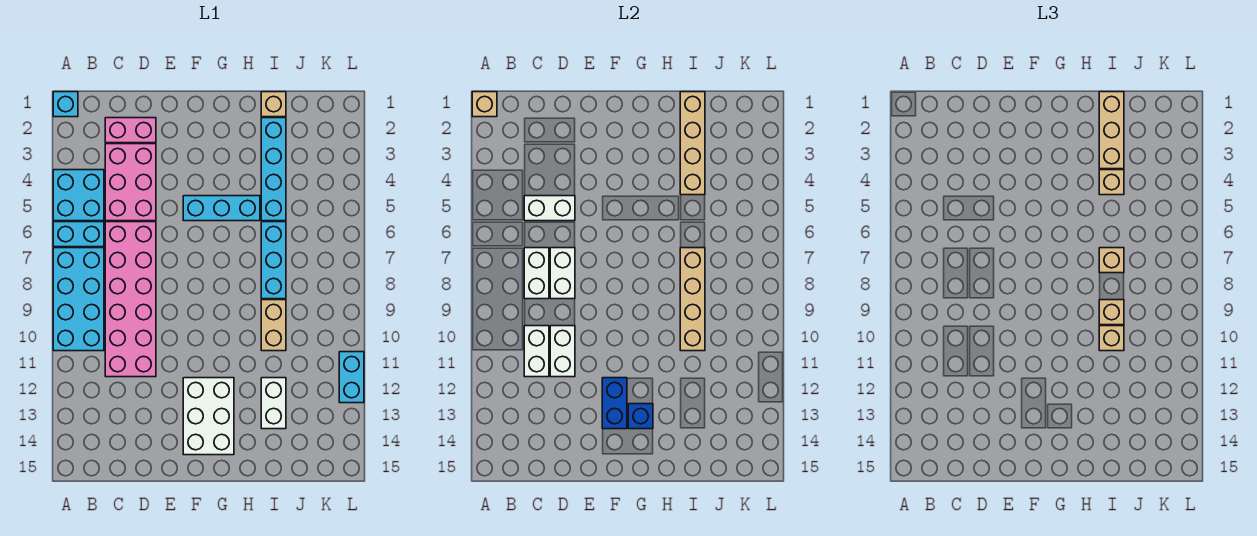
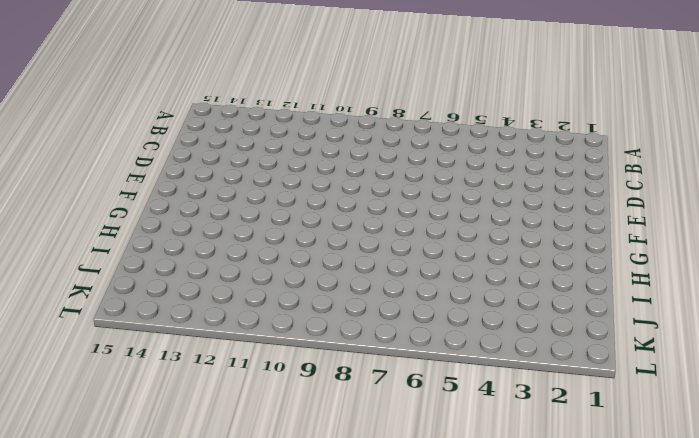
none -> cyan 1x1 brick [53,92,78,117]
none -> cyan 2x2 brick [53,170,104,221]
none -> cyan 1x2 brick [53,222,104,247]
none -> cyan 2x4 brick [53,248,104,351]

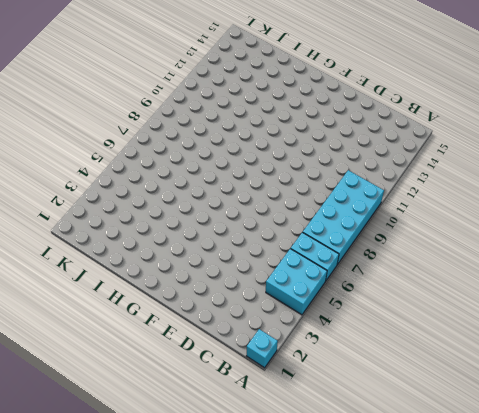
none -> pink 1x2 brick [105,118,156,143]
none -> pink 2x3 brick [105,144,156,221]
none -> pink 2x6 brick [105,222,156,377]
none -> cyan 1x3 brick [183,196,260,221]

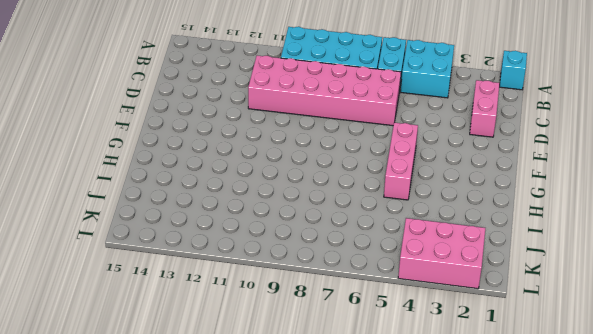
pink 1x3 brick [384,122,418,200] -> cyan 1x3 brick [183,196,260,221]
pink 2x3 brick [398,218,485,289] -> pink 2x3 brick moved to [105,144,156,221]
none -> white 2x3 brick [183,378,234,455]
none -> tan 1x1 brick [261,92,286,117]
none -> cyan 1x4 brick [261,118,286,221]
none -> cyan 1x3 brick [261,222,286,299]

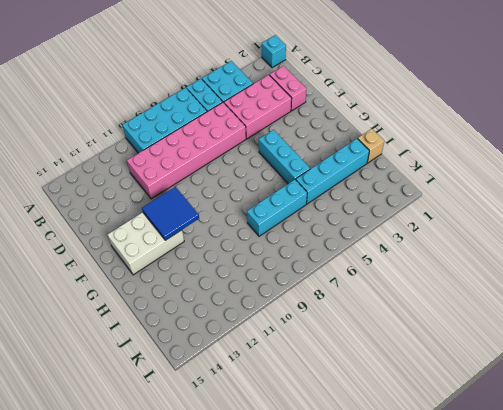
blue 2x2 tile [142,187,199,240] -> blue 1x2 brick [602,378,627,429]
none -> tan 1x2 brick [261,300,286,351]
none -> white 1x2 brick [261,378,286,429]
none -> cyan 1x2 brick [339,352,364,403]
none -> tan 1x1 brick [472,92,497,117]

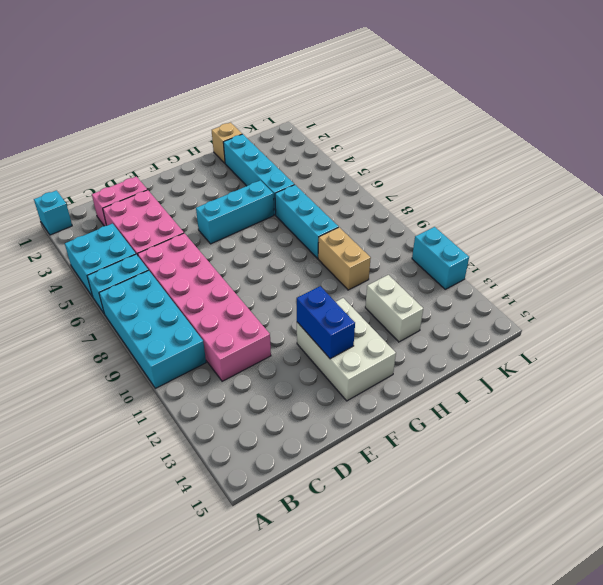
none -> tan 1x1 brick [472,92,497,117]
none -> white 1x2 brick [524,196,575,221]
none -> white 1x2 brick [524,248,549,299]
none -> white 1x2 brick [524,326,549,377]

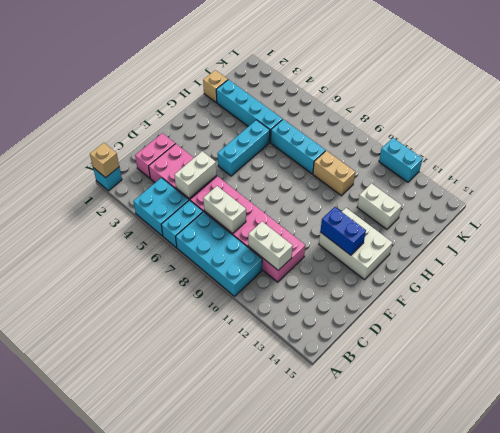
none -> white 1x2 brick [550,248,575,299]
none -> white 1x2 brick [550,326,575,377]
none -> blue 1x1 brick [628,404,653,429]
none -> tan 1x4 brick [680,92,705,195]

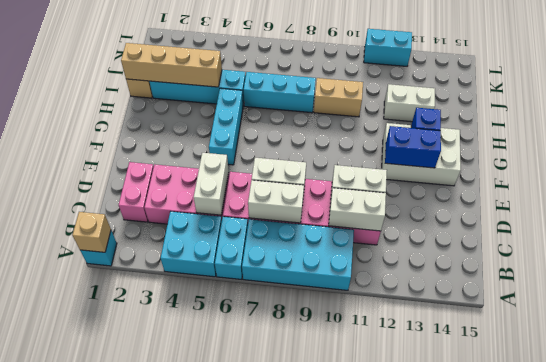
none -> tan 1x4 brick [680,248,705,351]
none -> tan 1x3 brick [1099,92,1124,169]
none -> tan 1x1 brick [1099,170,1124,195]
none -> tan 1x1 brick [1099,248,1124,273]

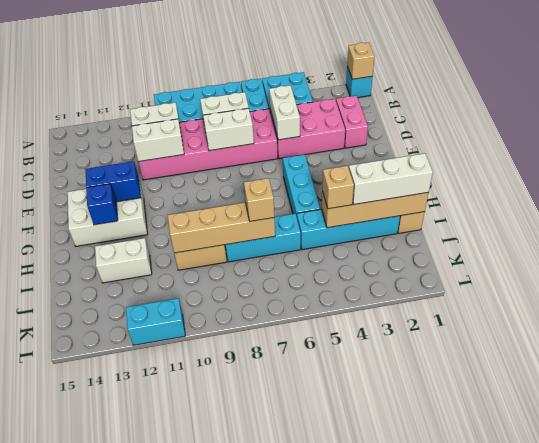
white 1x3 brick [349,153,433,205] -> tan 1x3 brick [1099,92,1124,169]
none -> tan 1x1 brick [1099,300,1124,325]
none -> tan 1x1 brick [1099,326,1124,351]

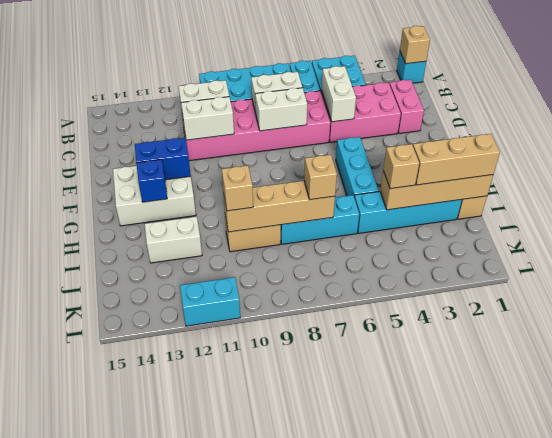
none -> tan 1x1 brick [1099,300,1124,325]

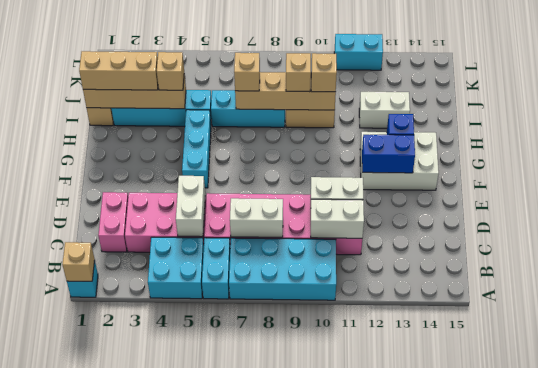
none -> white 1x2 brick [550,248,575,299]

